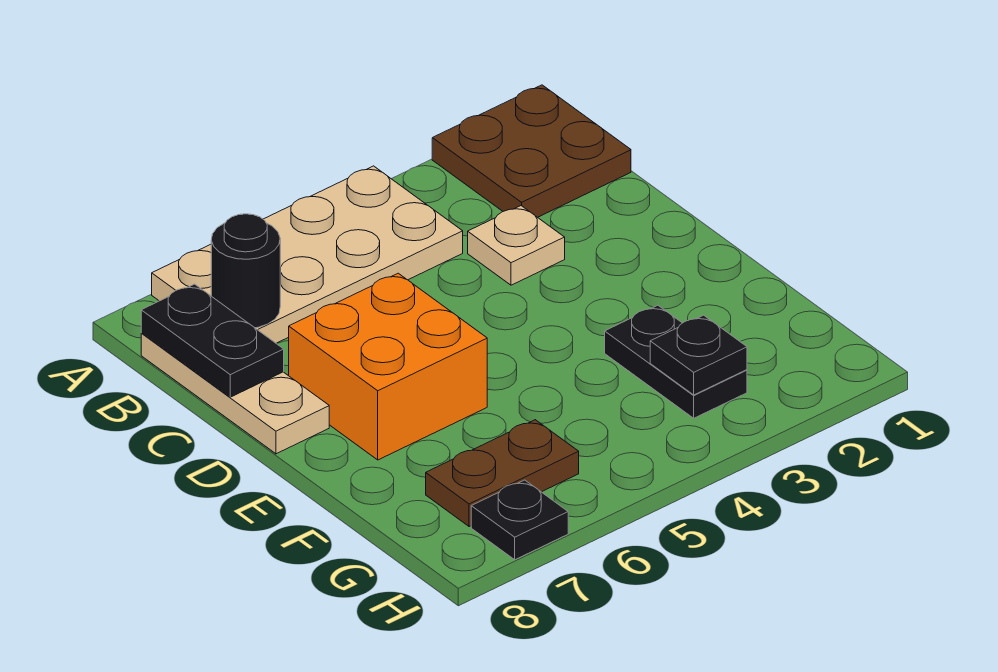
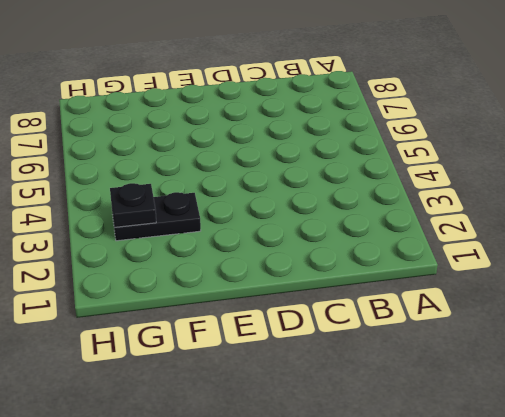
none -> brown 2x2 plate [432,85,631,217]
none -> tan 2x4 plate [152,166,463,343]

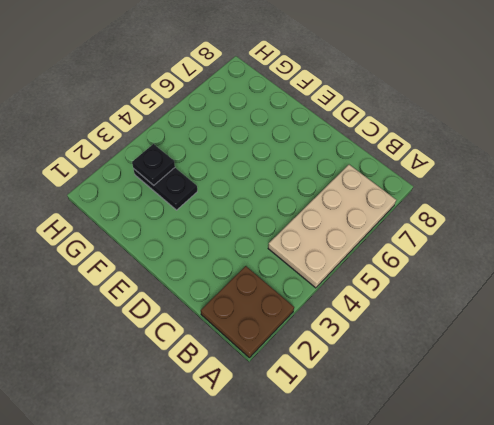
none -> tan 1x3 plate [141,333,329,454]
none -> tan 1x1 plate [468,206,565,285]

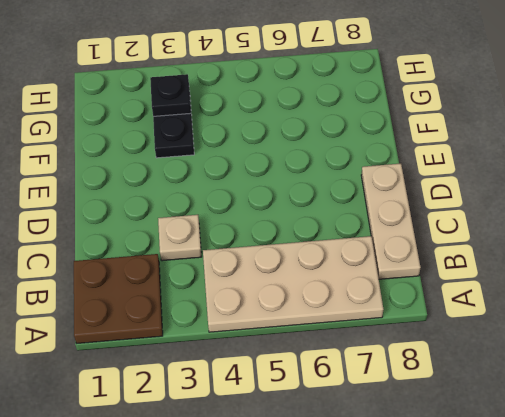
none -> orange 2x2 brick [289,273,487,460]
none -> brown 1x2 plate [426,420,579,527]

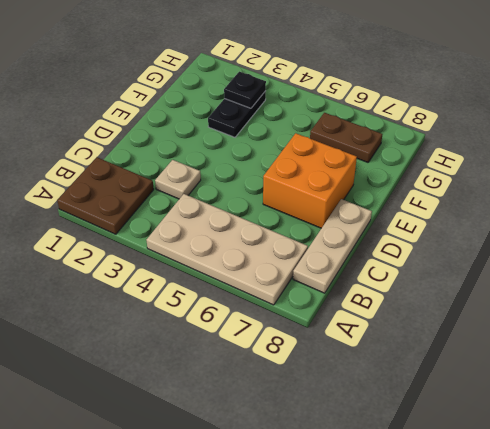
none -> black 1x1 plate [471,480,568,560]
none -> black 1x1 round brick [211,214,280,328]

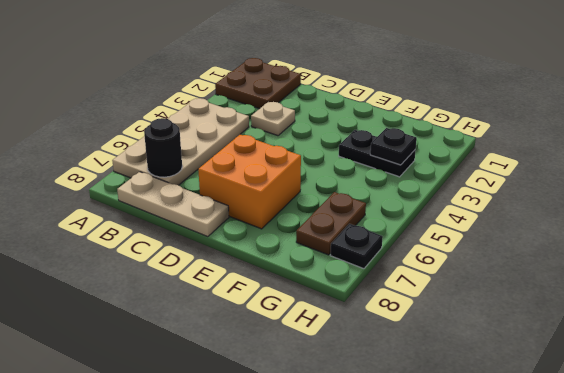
none -> black 1x2 plate [141,284,284,397]

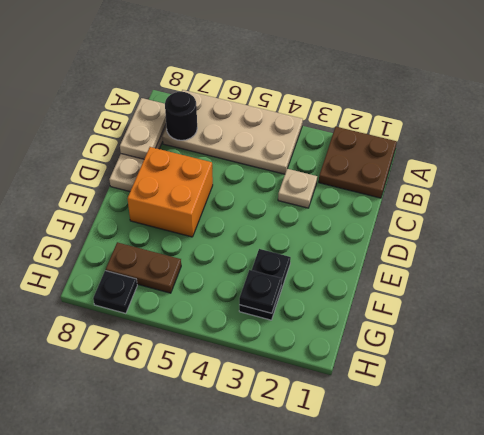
tan 1x2 plate [120,98,166,159] -> black 1x2 plate [141,284,284,397]

